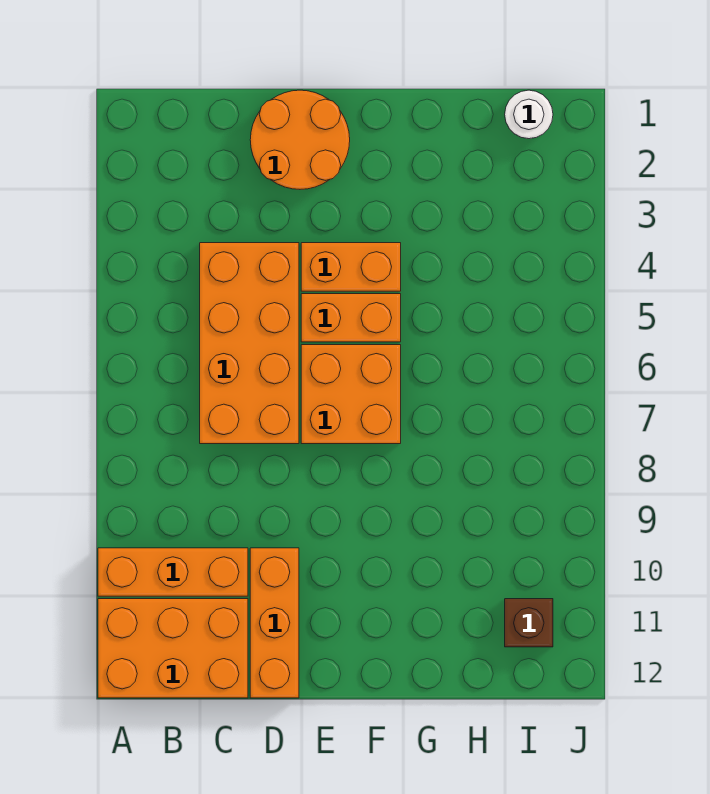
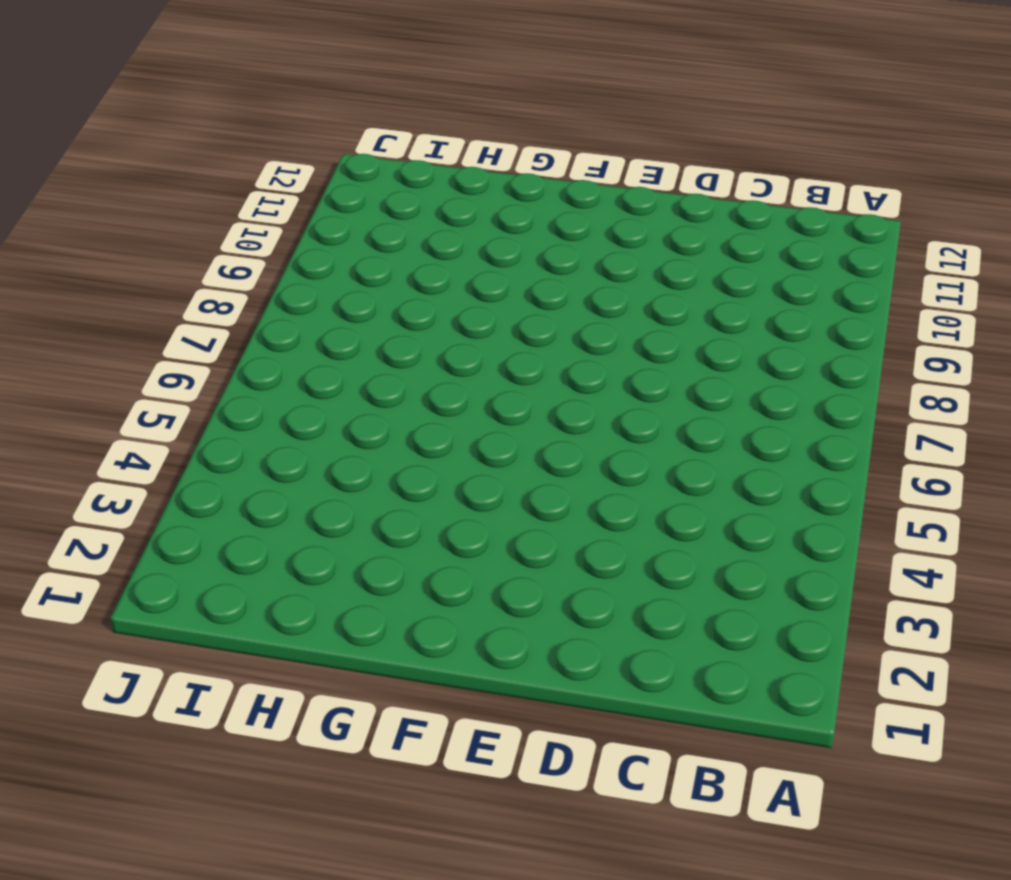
none -> orange 1x3 brick [98,548,248,596]
none -> orange 2x3 brick [98,599,248,698]

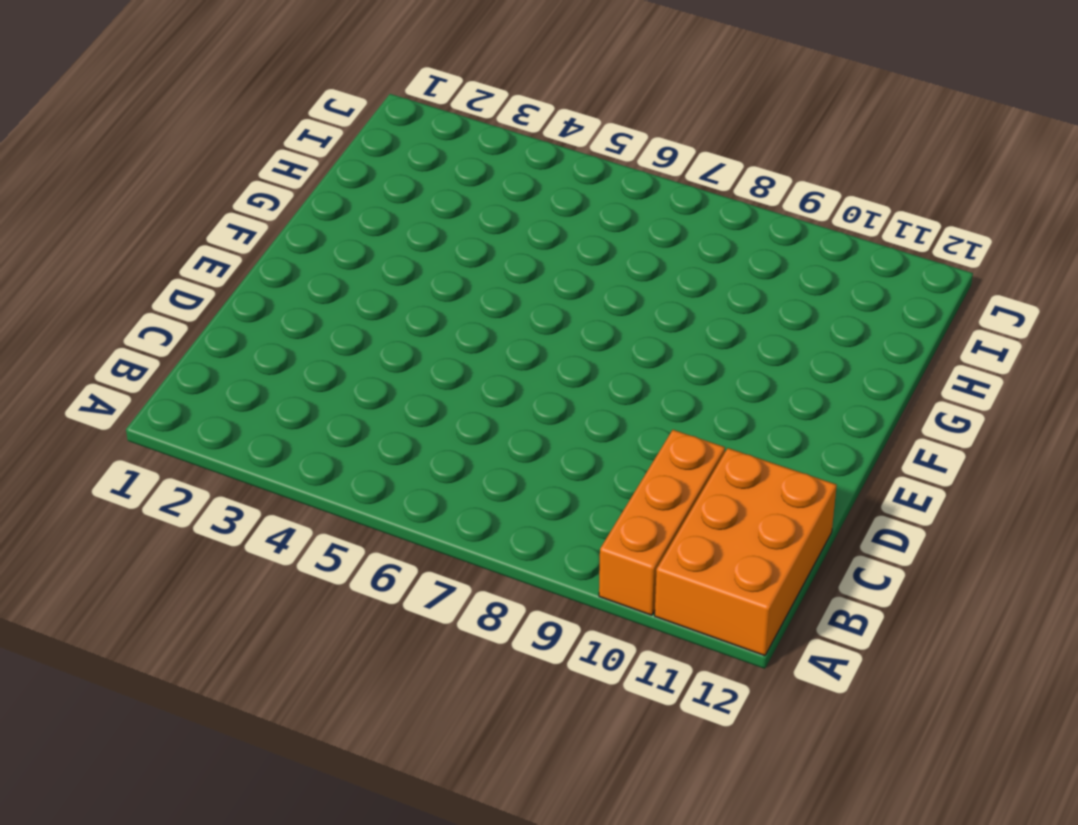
none -> orange 2x4 brick [200,243,299,444]
none -> orange 2x2 round brick [250,90,350,189]

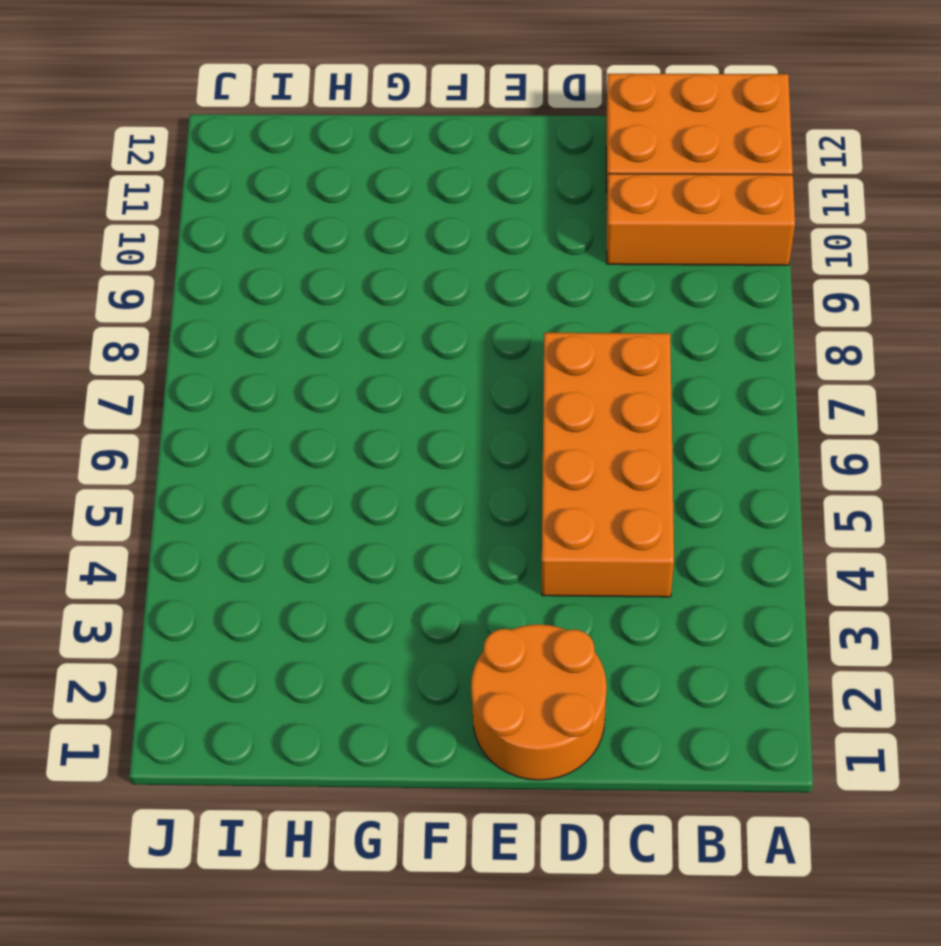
none -> orange 1x3 brick [250,548,299,698]
none -> orange 1x2 brick [301,243,401,291]

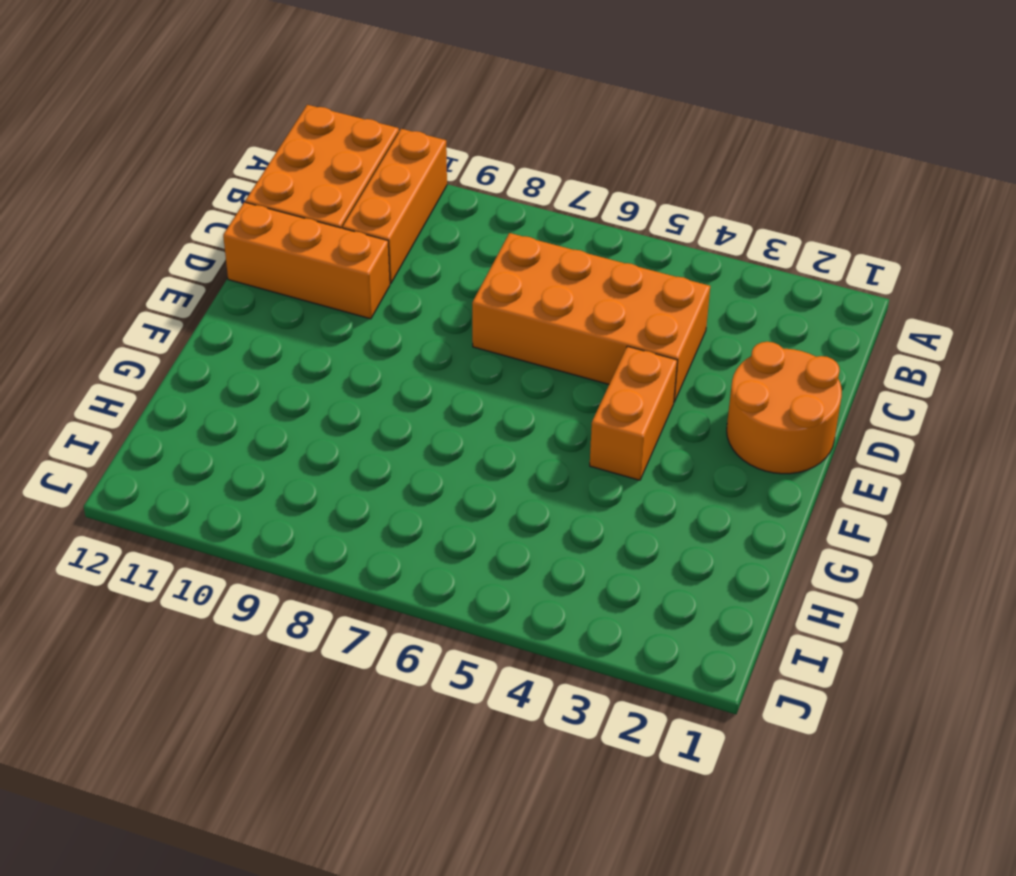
none -> orange 1x2 brick [301,294,401,342]
none -> orange 2x2 brick [301,345,401,444]

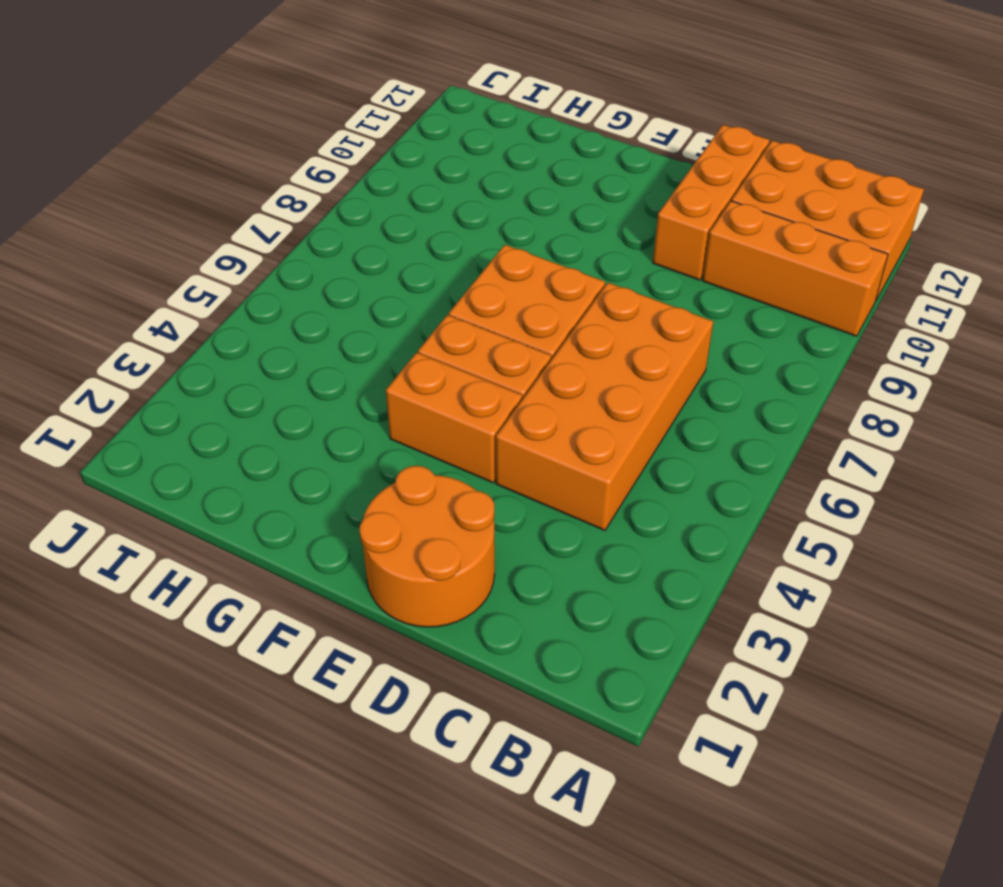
none -> white 1x1 round brick [505,90,553,139]
none -> brown 1x1 brick [505,599,553,647]

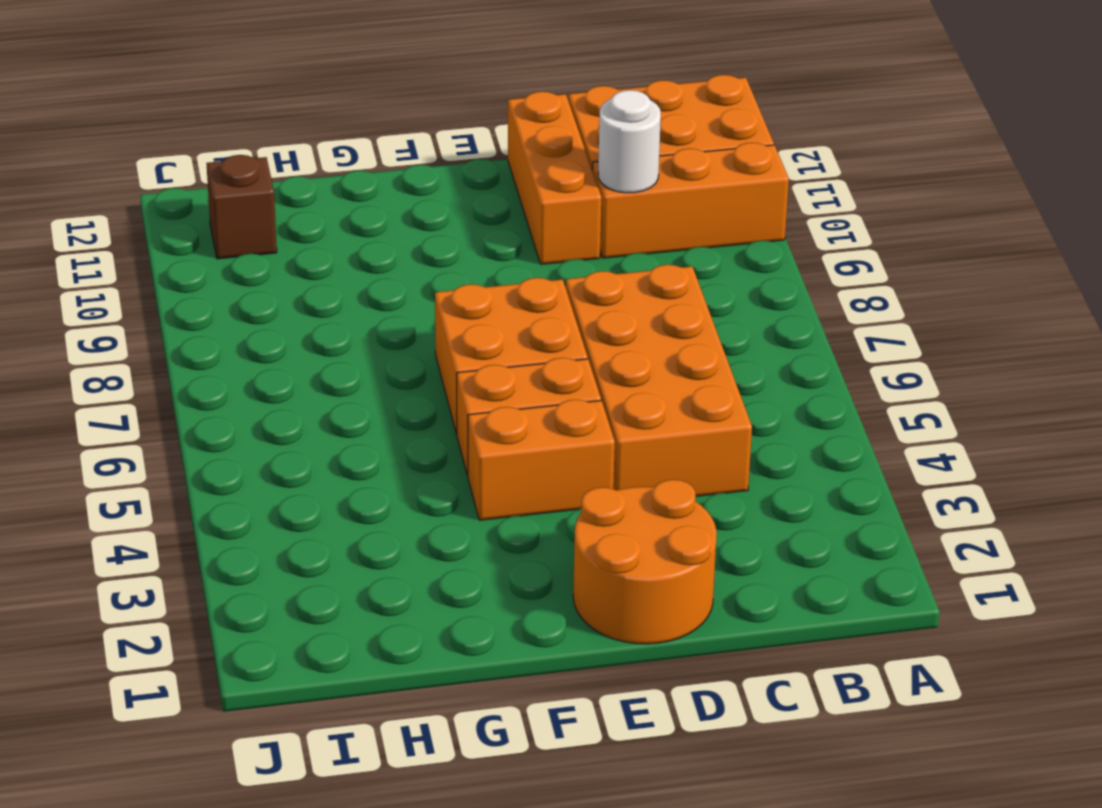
white 1x1 round brick [598,90,661,193] -> white 1x1 round brick moved to [505,90,553,139]

